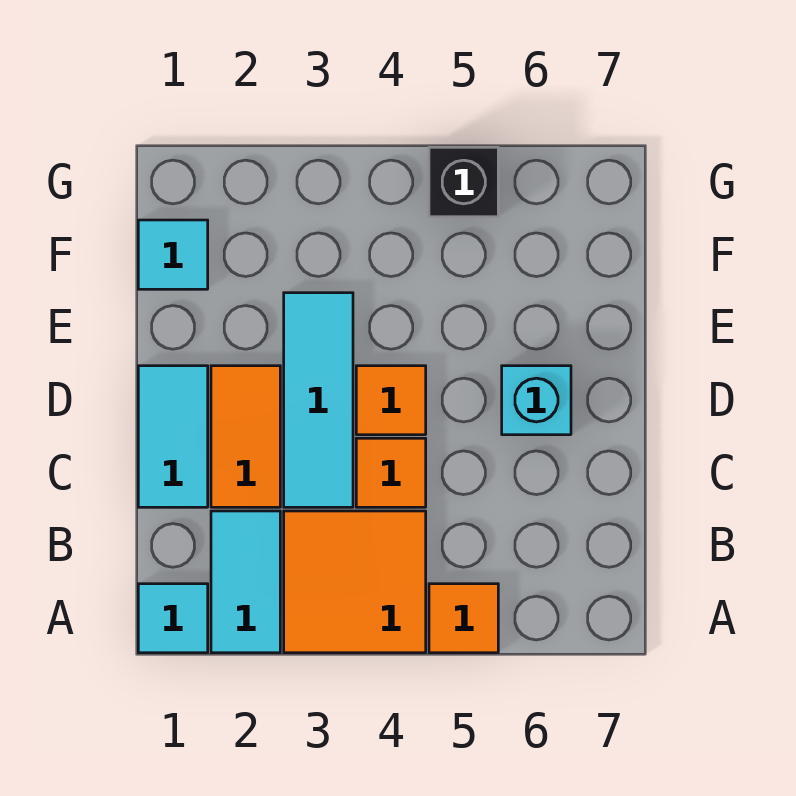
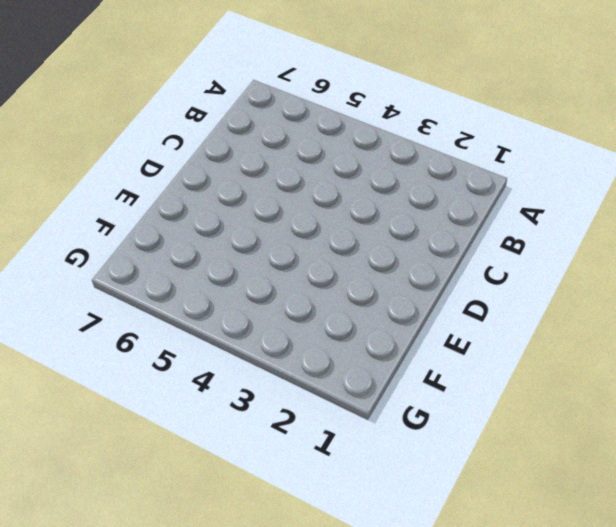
none -> cyan 1x1 tile [138,584,208,653]
none -> cyan 1x2 tile [211,511,280,653]
none -> orange 2x2 tile [284,511,426,653]

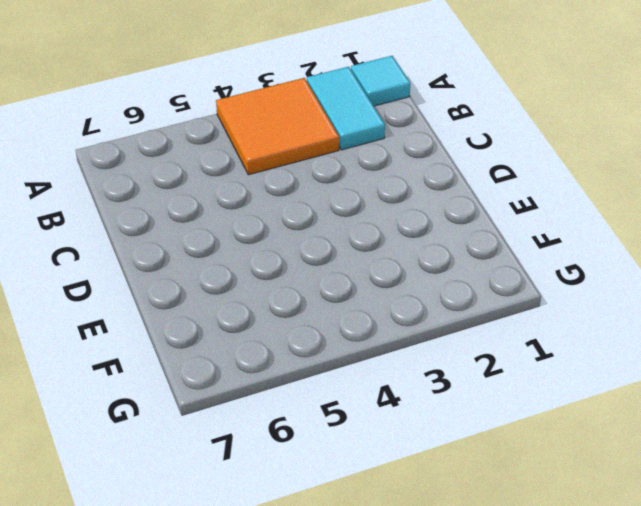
none -> orange 1x1 tile [429,584,498,653]
none -> cyan 1x2 tile [138,366,208,507]
none -> orange 1x2 tile [211,366,280,507]

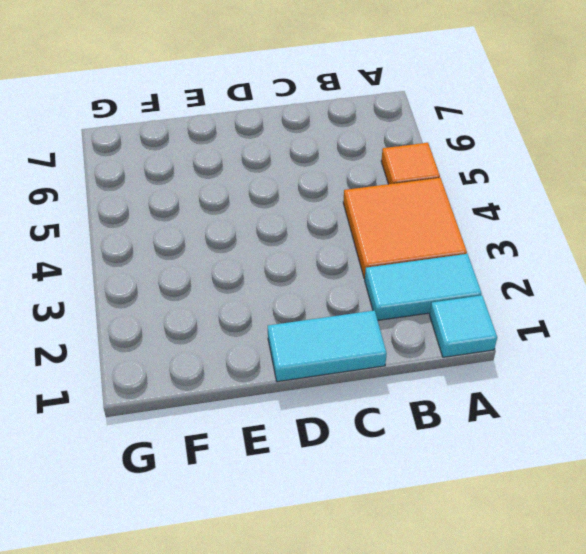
none -> orange 1x2 tile [211,366,280,507]
none -> cyan 1x3 tile [284,293,353,507]
none -> orange 1x1 tile [356,438,426,507]

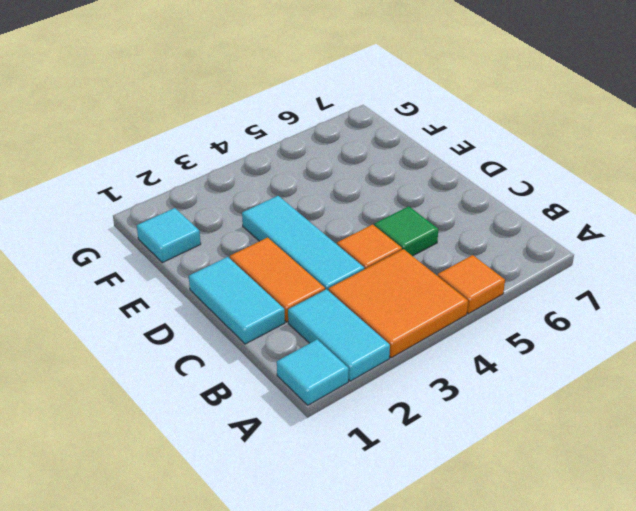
green 1x1 tile [374,206,438,256] -> none
none -> orange 1x1 tile [356,366,426,435]
none -> cyan 1x1 brick [502,366,571,435]
none -> black 1x1 brick [429,147,498,217]

